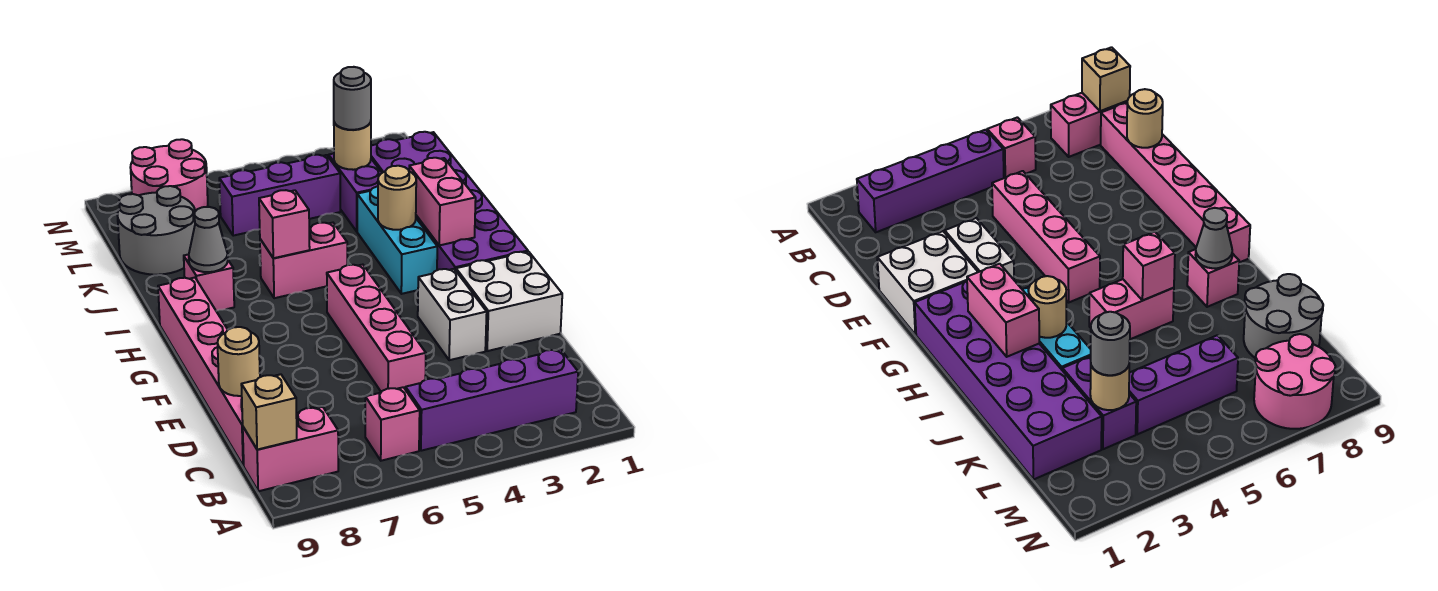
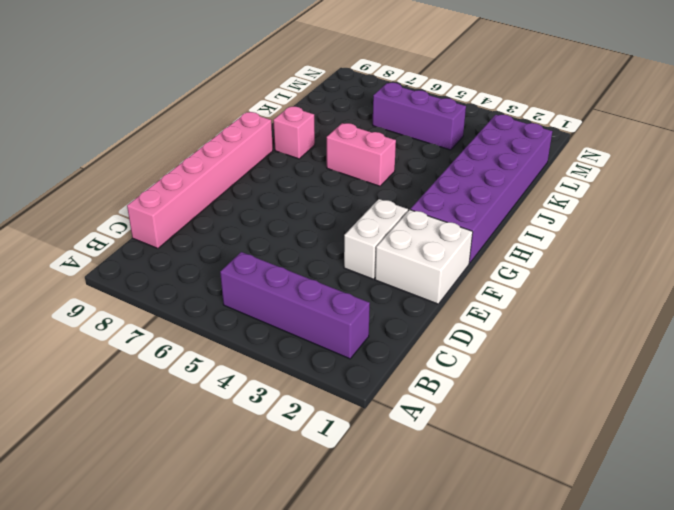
none -> pink 1x1 brick [365,387,420,461]
none -> pink 1x2 brick [243,407,338,491]
none -> pink 1x4 brick [327,265,426,392]

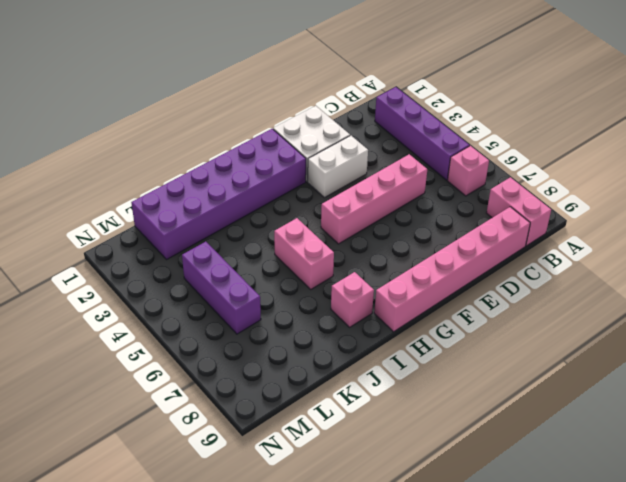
none -> cyan 1x3 brick [357,186,437,294]
none -> purple 1x2 brick [329,154,382,231]
none -> grey 2x2 round brick [117,186,195,275]

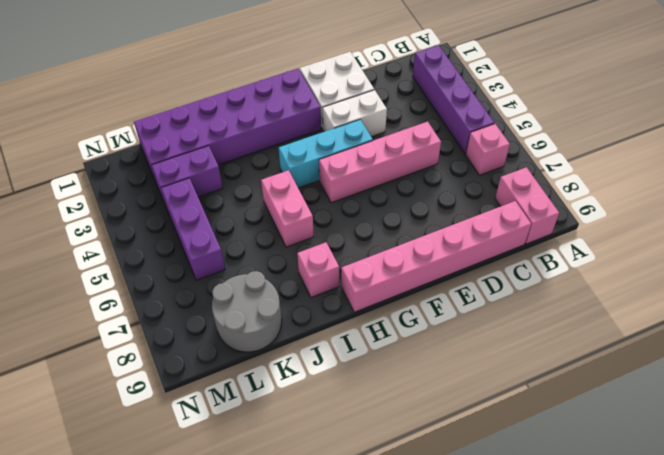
cyan 1x3 brick [279,119,373,188] -> cyan 1x3 brick moved to [357,186,437,294]
none -> pink 2x2 round brick [130,139,208,211]
none -> tan 1x1 brick [241,374,297,450]
none -> tan 1x1 round brick [217,327,260,396]

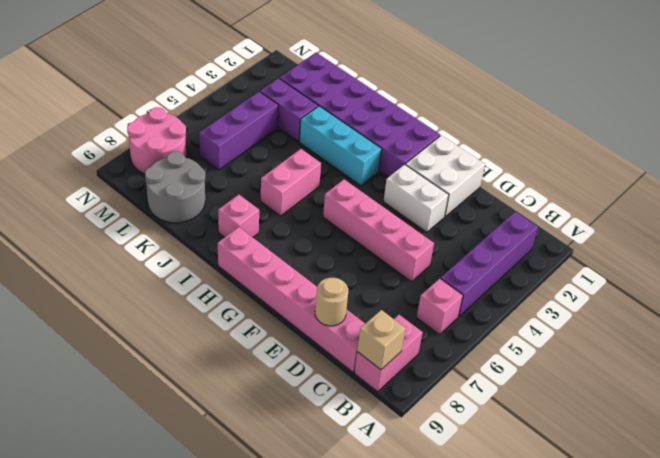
none -> pink 1x2 brick [409,158,476,245]
none -> tan 1x1 round brick [378,166,416,230]
none -> pink 1x1 brick [259,190,310,258]

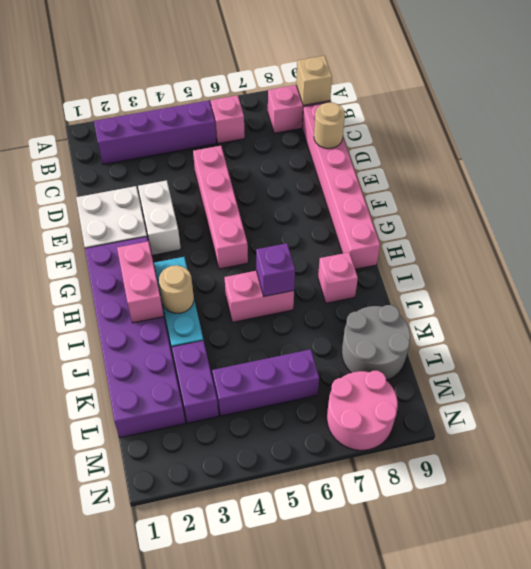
purple 1x1 brick [256,243,295,297] -> pink 1x1 brick [259,190,310,258]
none -> grey 1x1 cone [189,207,228,272]
none -> tan 1x1 round brick [334,122,371,170]
none -> grey 1x1 round brick [334,67,371,130]

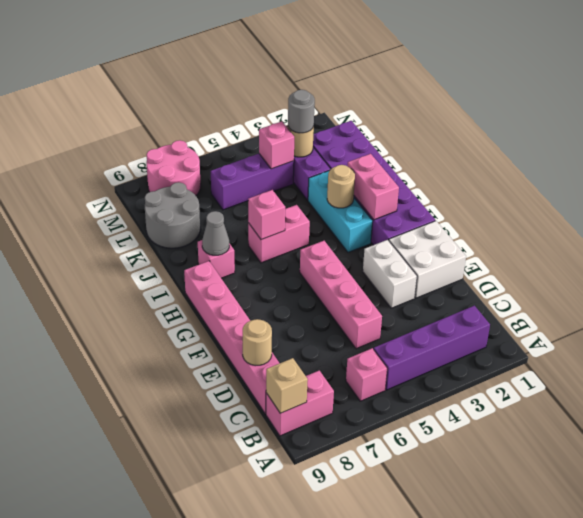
pink 1x1 brick [259,121,294,169] -> none

